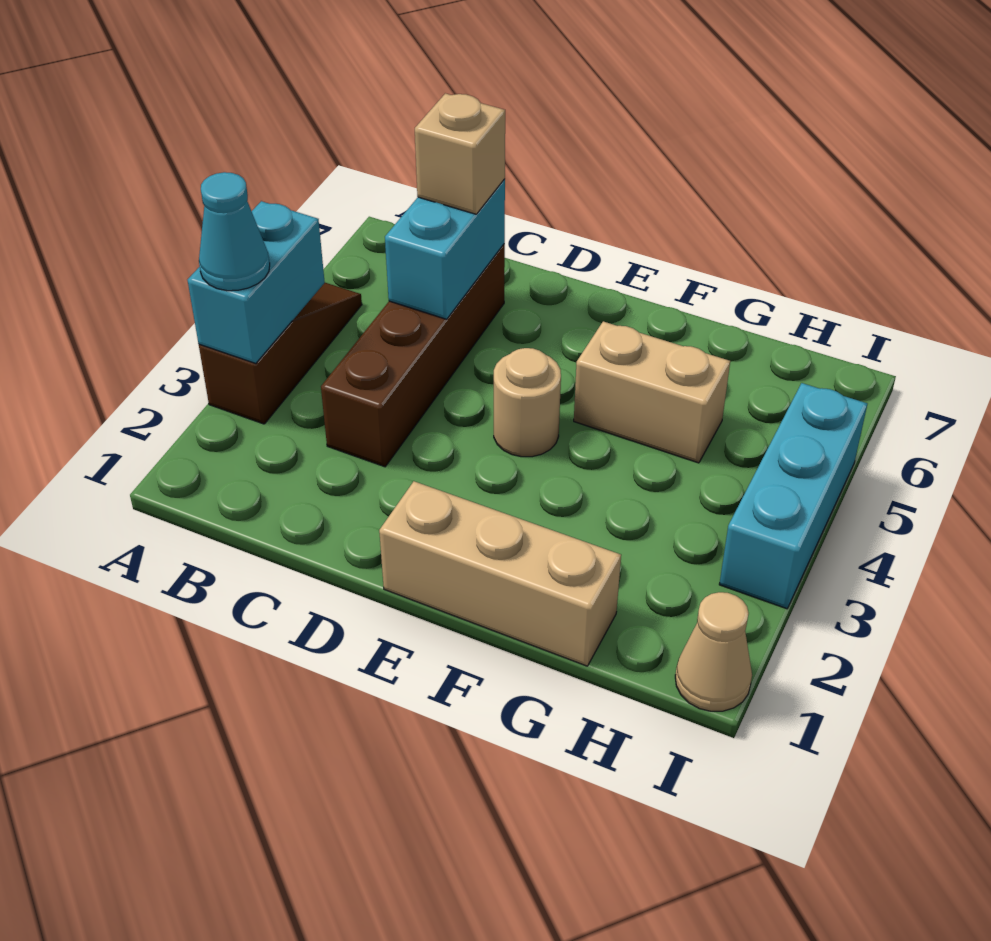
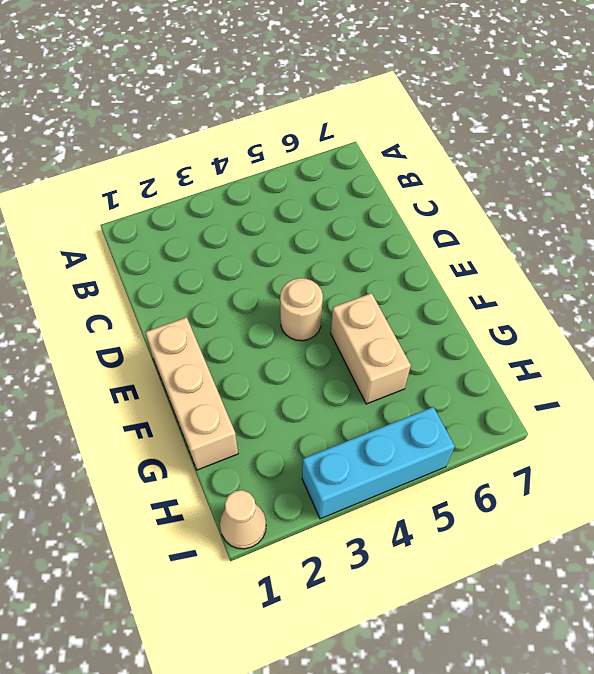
none -> brown 1x3 slope [199,283,362,424]
none -> brown 1x4 brick [321,244,505,467]

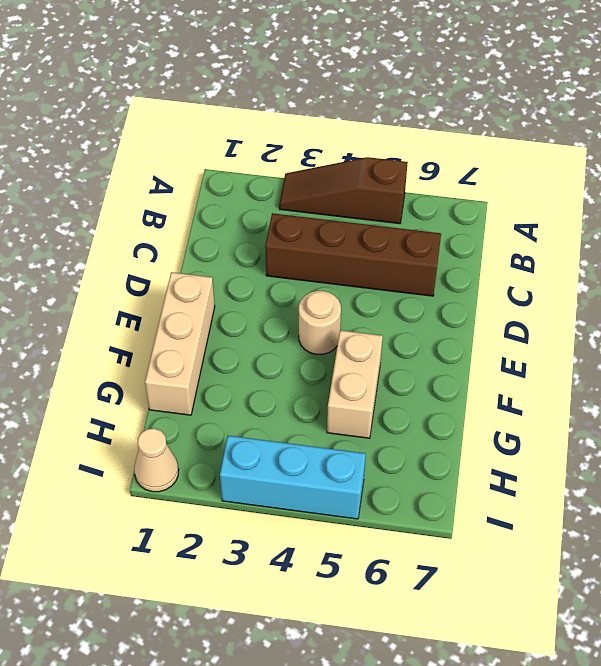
brown 1x3 slope [279,157,408,224] -> brown 1x3 slope turned to [199,283,362,424]
none -> cyan 1x2 brick [188,201,325,363]
none -> cyan 1x2 brick [385,179,505,319]

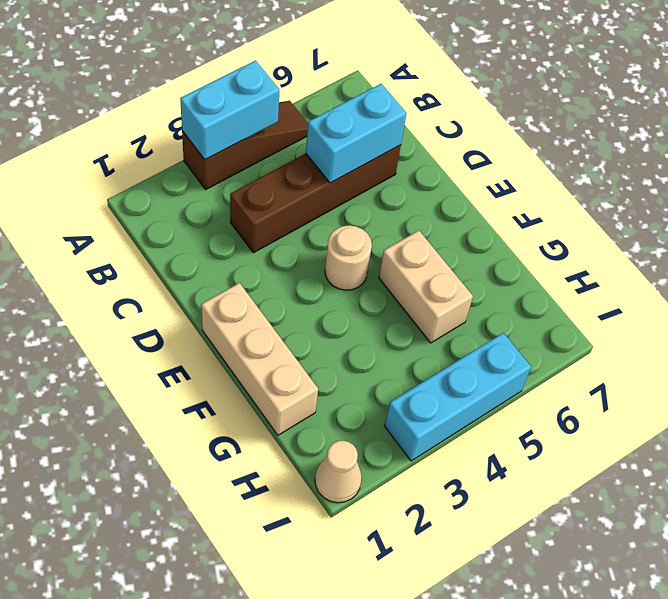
none -> cyan 1x1 cone [199,172,270,291]
none -> tan 1x1 brick [415,93,505,214]

